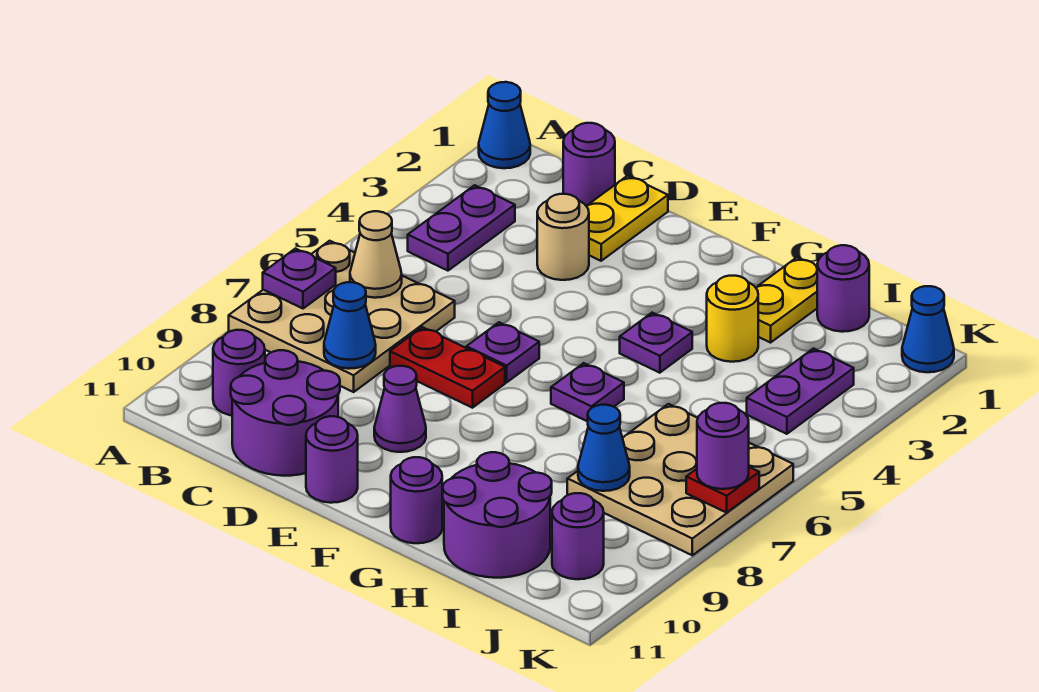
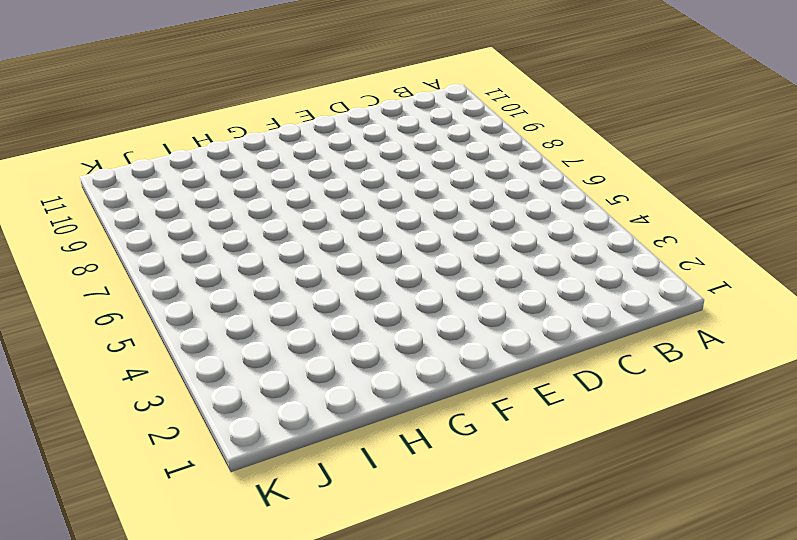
none -> blue 1x1 cone [479,82,530,168]
none -> tan 3x3 plate [229,241,455,392]
none -> purple 1x2 plate [408,185,515,271]

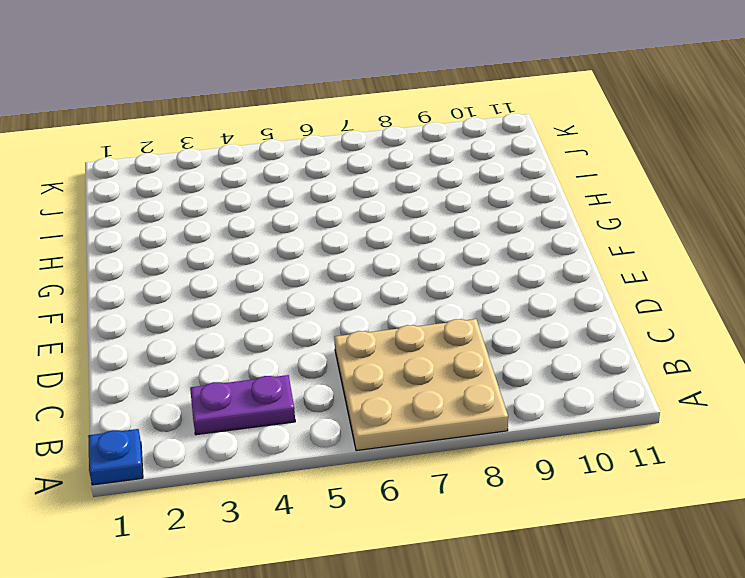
blue 1x1 plate [88,429,143,485] -> blue 1x1 cone [479,82,530,168]
none -> purple 1x1 round brick [213,330,265,415]
none -> purple 1x1 round brick [563,123,615,206]
none -> purple 2x2 round brick [231,350,340,476]

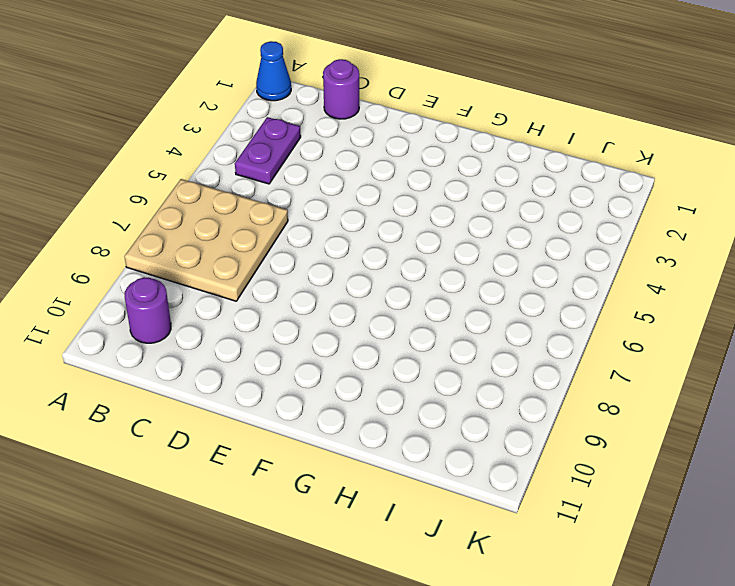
none -> purple 2x2 round brick [231,350,340,476]
none -> yellow 1x2 plate [586,176,668,261]
none -> tan 1x1 round brick [537,194,589,280]

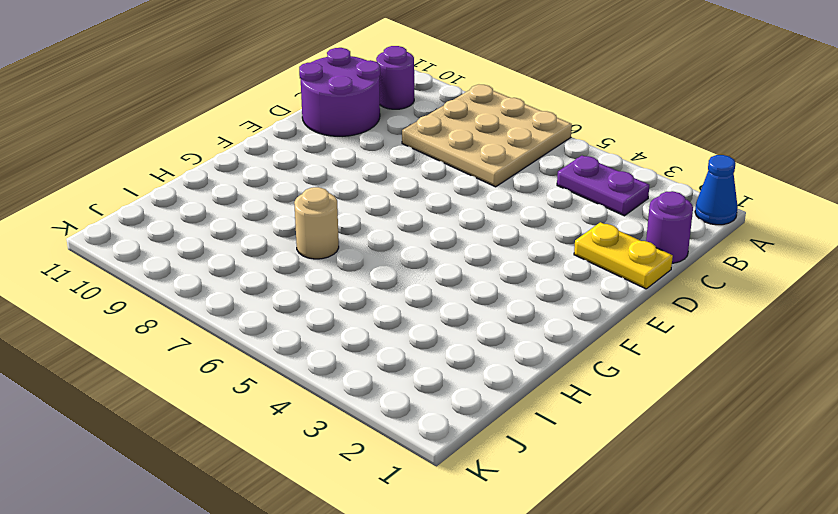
tan 1x1 round brick [294,187,339,259] -> tan 1x1 round brick moved to [537,194,589,280]
none -> red 1x2 plate [390,327,505,408]
none -> purple 1x1 plate [466,322,539,382]
none -> purple 1x1 cone [374,366,426,452]

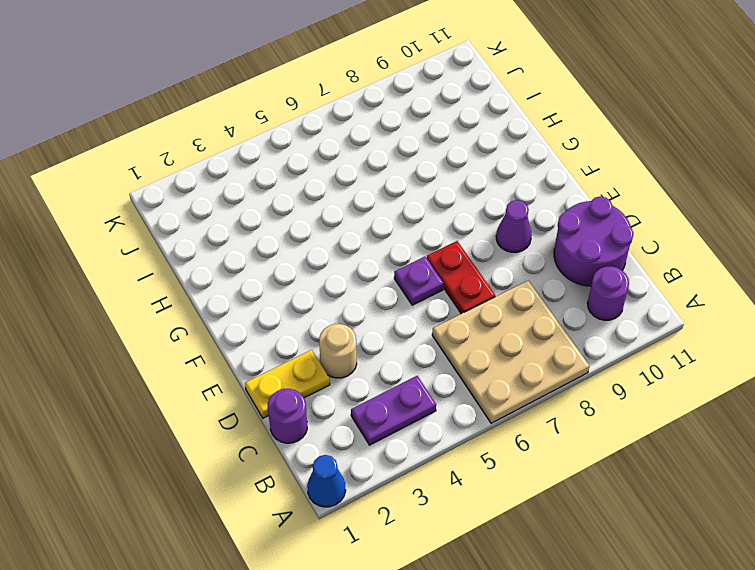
none -> purple 1x1 round brick [306,416,358,503]
none -> purple 1x1 plate [620,313,692,373]
none -> purple 1x1 plate [551,363,624,422]

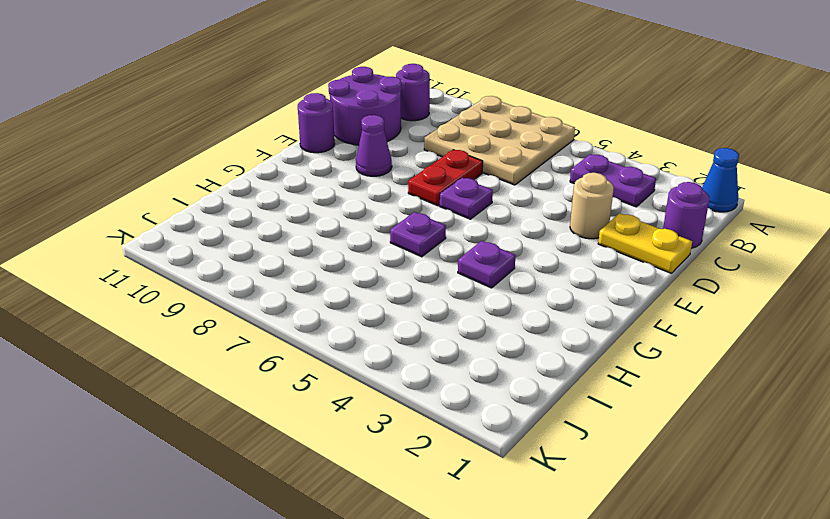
none -> purple 1x1 round brick [391,457,442,543]
none -> yellow 1x2 plate [756,257,817,343]
none -> yellow 1x1 round brick [707,276,758,362]

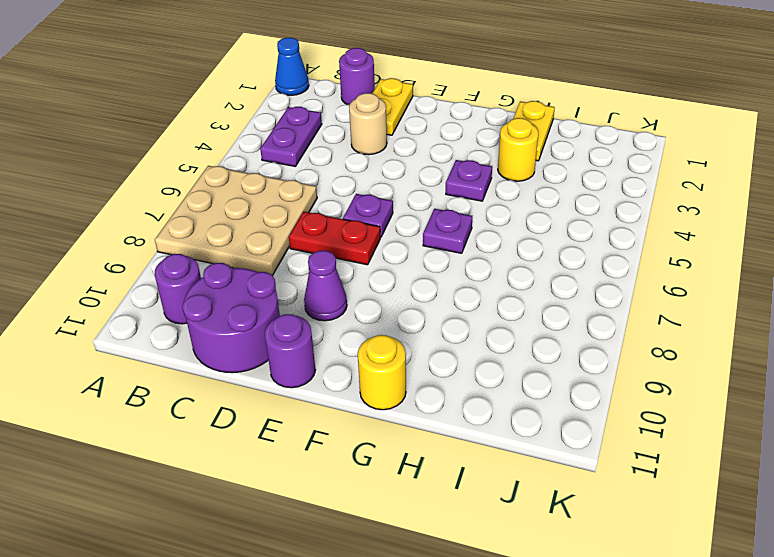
yellow 1x1 round brick [358,335,406,410] -> purple 1x1 round brick [391,457,442,543]
none -> purple 2x2 round brick [443,452,552,578]
none -> purple 1x1 round brick [817,245,869,332]
none -> tan 3x3 plate [567,404,793,555]

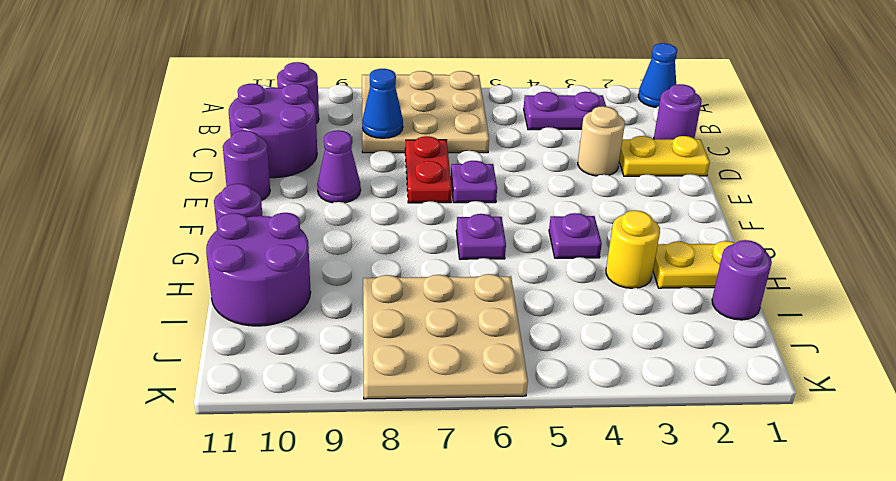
none -> purple 1x2 plate [747,349,854,434]
none -> purple 1x1 round brick [552,493,604,579]
none -> blue 1x1 cone [902,286,954,372]

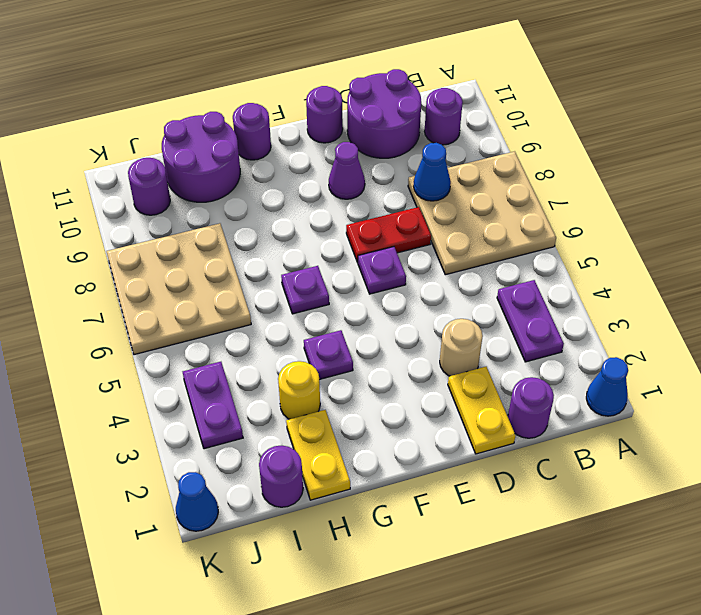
none -> purple 1x1 plate [263,249,336,309]
none -> tan 1x1 cone [350,211,402,298]
none -> blue 1x1 cone [578,405,630,491]

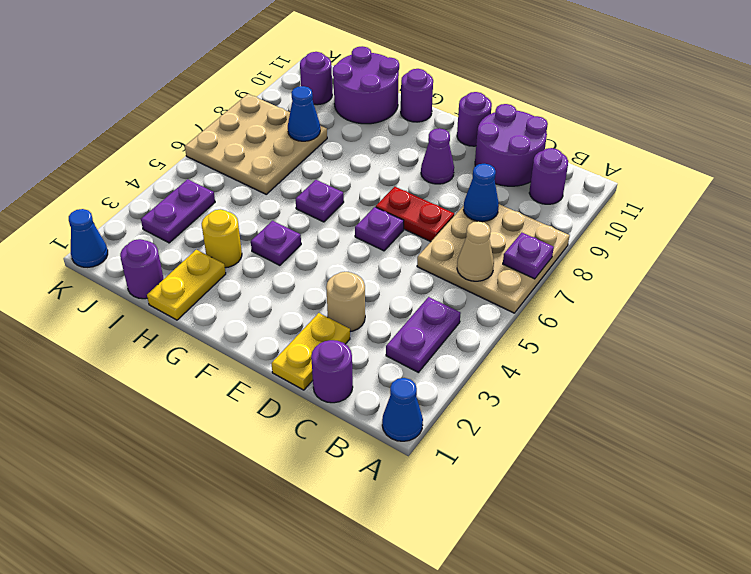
none -> red 1x1 plate [686,467,759,513]
none -> purple 1x1 round brick [697,403,749,489]

